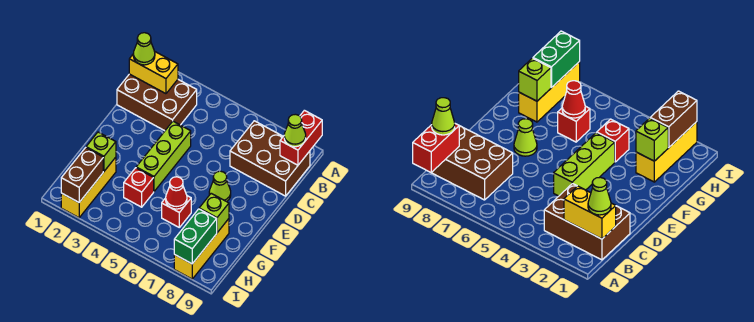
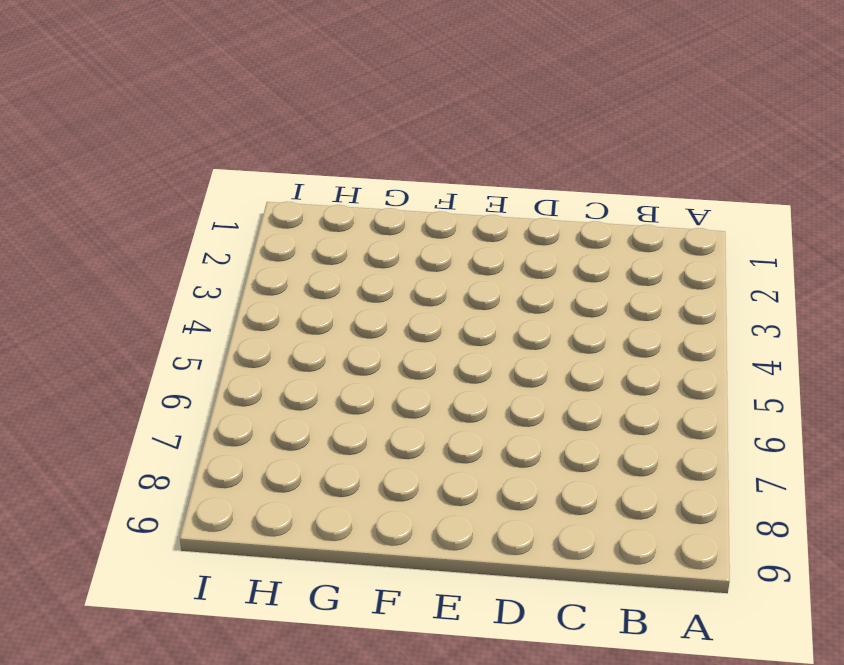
none -> brown 2x3 brick [117,74,197,131]
none -> brown 2x3 brick [230,121,310,196]
none -> lime 1x3 brick [136,121,191,191]

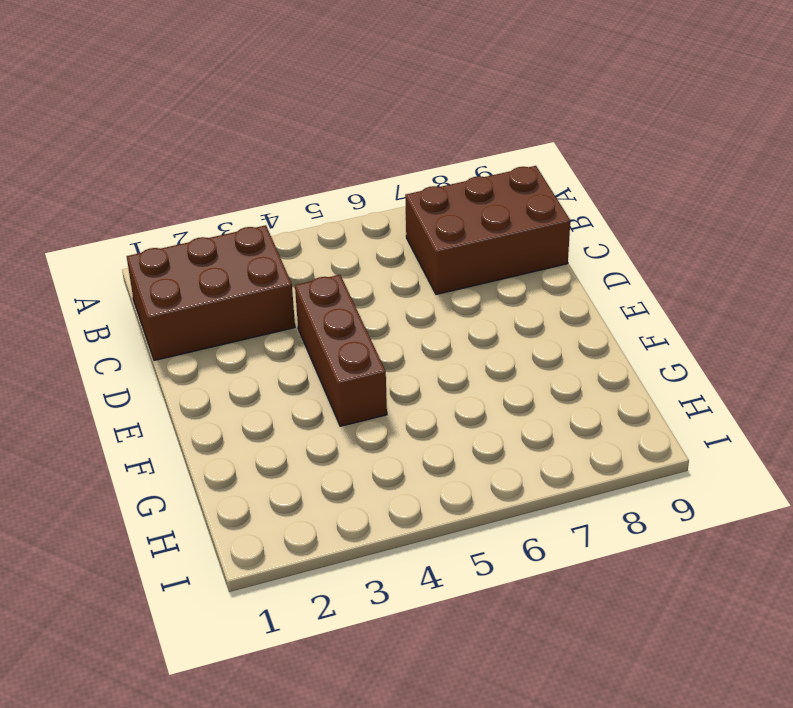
brown 1x3 brick [295,275,387,426] -> lime 1x3 brick [136,121,191,191]
none -> lime 1x1 cone [209,171,231,202]
none -> yellow 1x3 brick [61,157,116,218]
none -> red 1x1 brick [124,168,154,207]

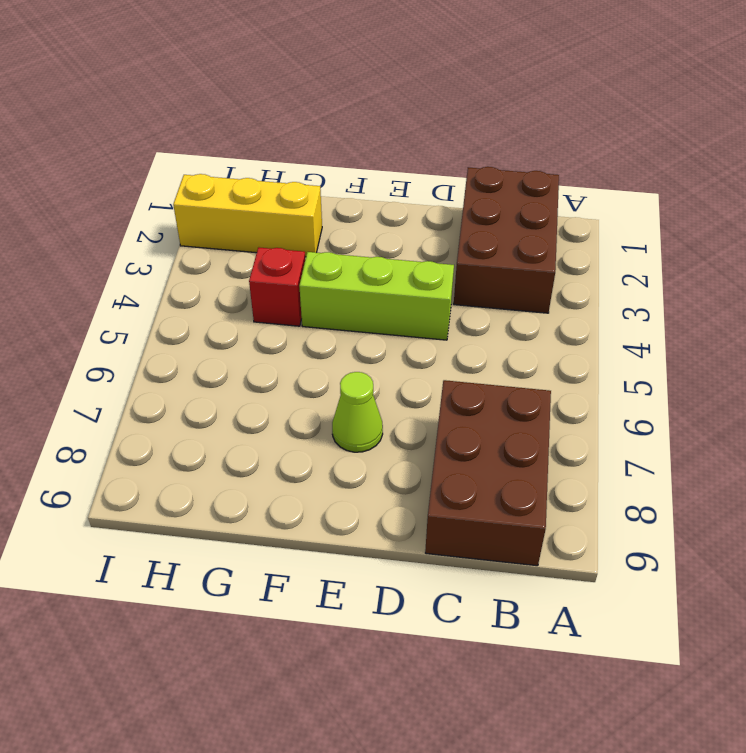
none -> red 1x1 brick [162,196,191,227]
none -> yellow 1x3 brick [174,219,229,279]
none -> red 1x2 brick [280,110,322,165]

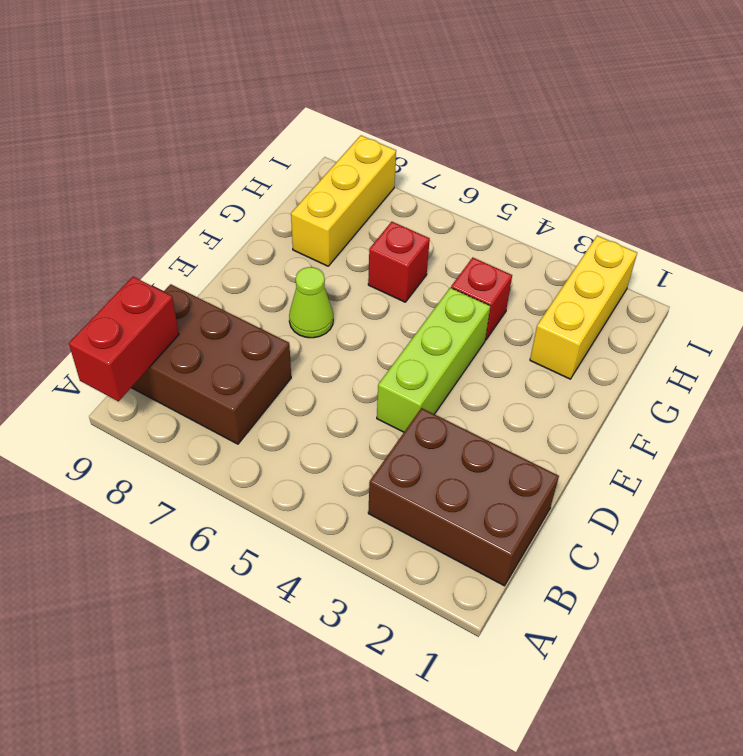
none -> yellow 1x2 brick [129,52,178,94]
none -> lime 1x1 brick [86,132,116,171]
none -> red 1x1 cone [166,177,187,209]

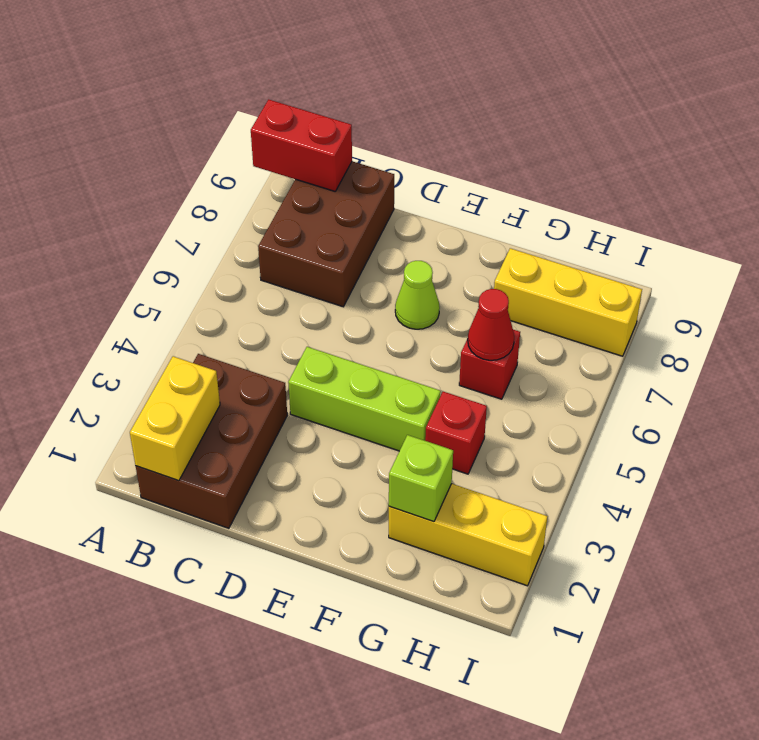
none -> lime 1x1 brick [199,193,229,233]
none -> brown 1x2 brick [61,148,103,202]
none -> green 1x2 brick [174,209,217,264]

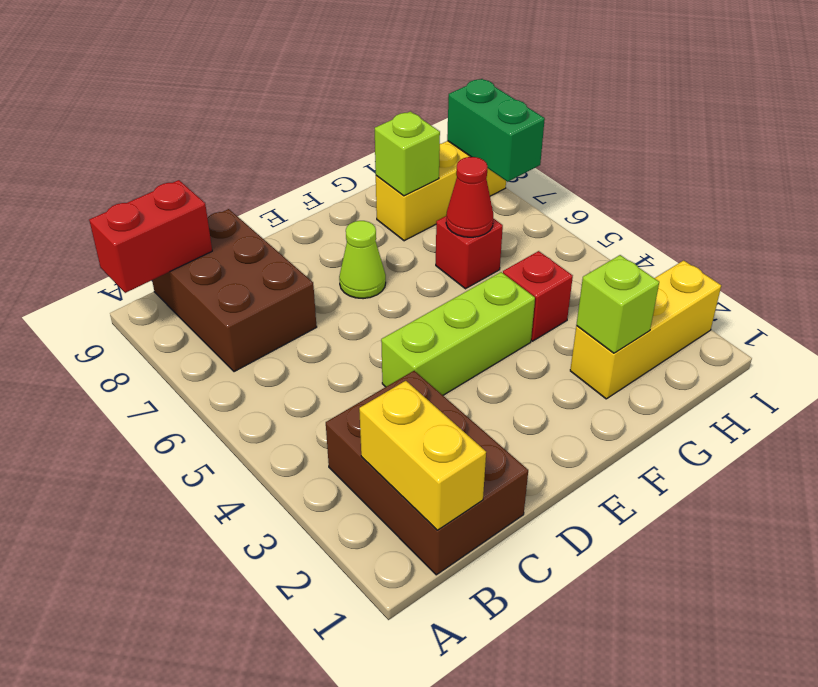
green 1x2 brick [447,79,545,182] -> green 1x2 brick turned to [174,209,217,264]
none -> brown 1x2 brick [61,148,103,202]
none -> lime 1x1 cone [133,33,155,65]
none -> lime 1x1 cone [284,114,306,147]

